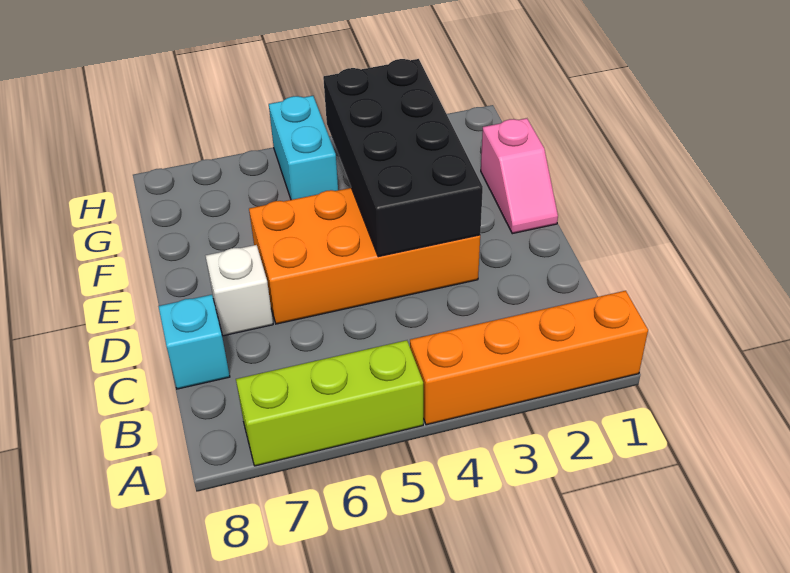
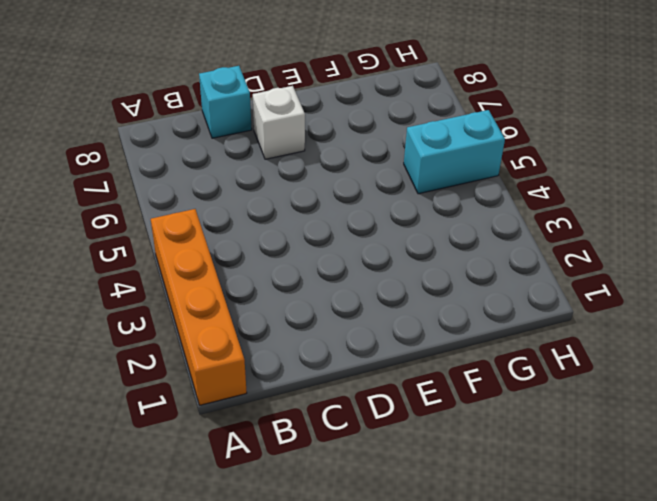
none -> lime 1x3 brick [236,340,423,466]
none -> orange 2x4 brick [249,188,480,324]

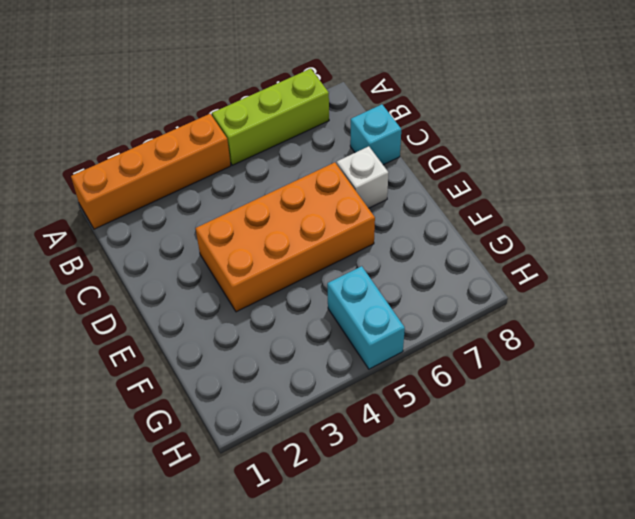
none -> pink 1x2 slope [481,118,558,234]
none -> black 2x4 brick [323,59,483,257]

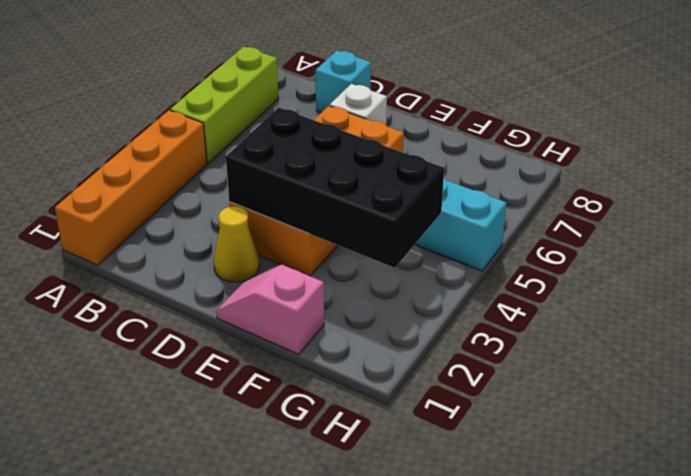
yellow 1x1 cone [214,206,260,282] -> none

